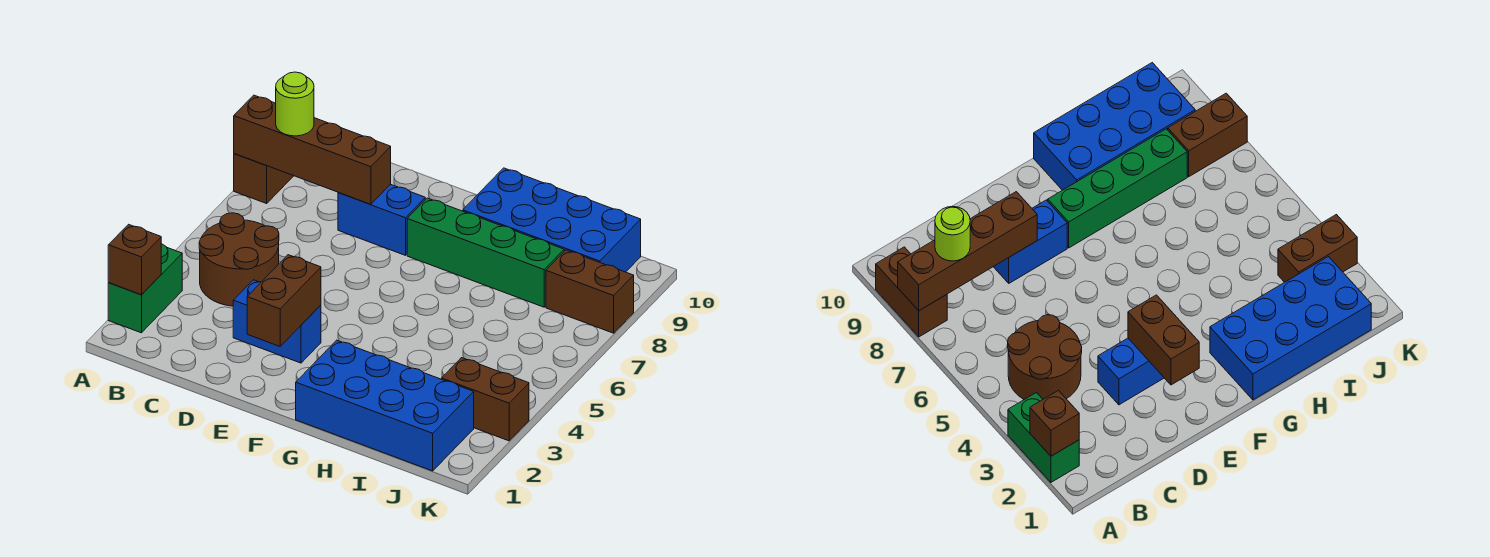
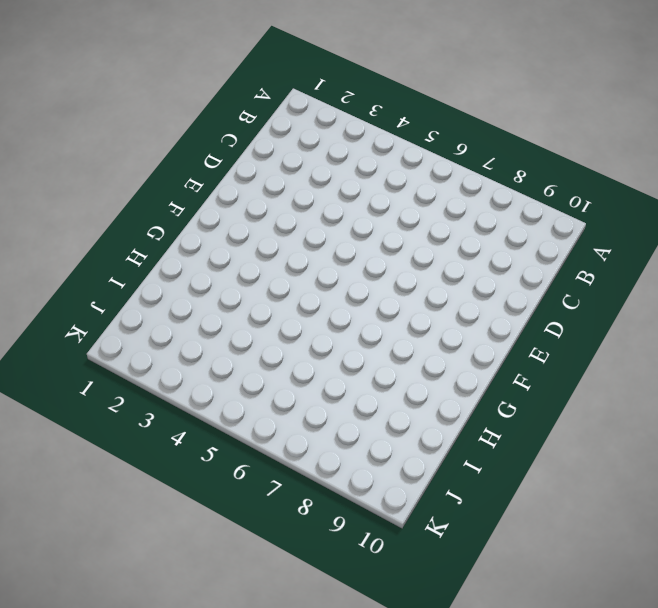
none -> green 1x2 brick [108,244,182,333]
none -> brown 1x2 brick [234,154,293,203]
none -> brown 2x2 round brick [199,213,279,306]

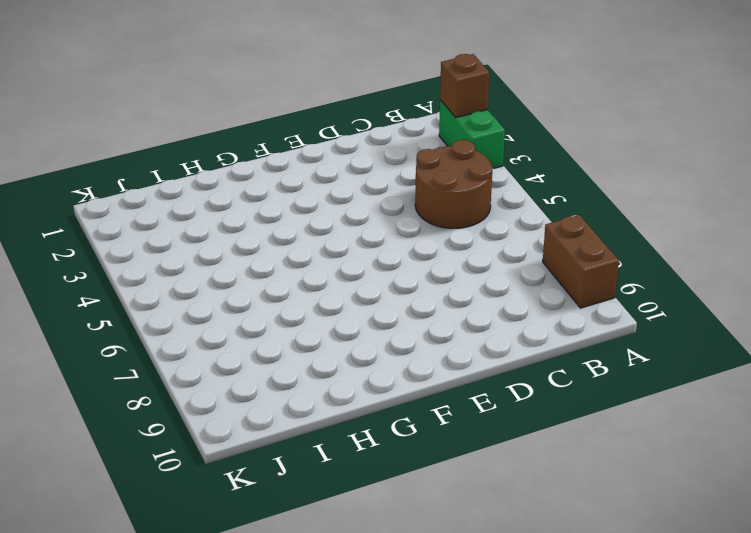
none -> blue 1x2 brick [233,280,321,363]
none -> blue 1x2 brick [338,184,425,255]
none -> green 1x4 brick [407,198,564,307]

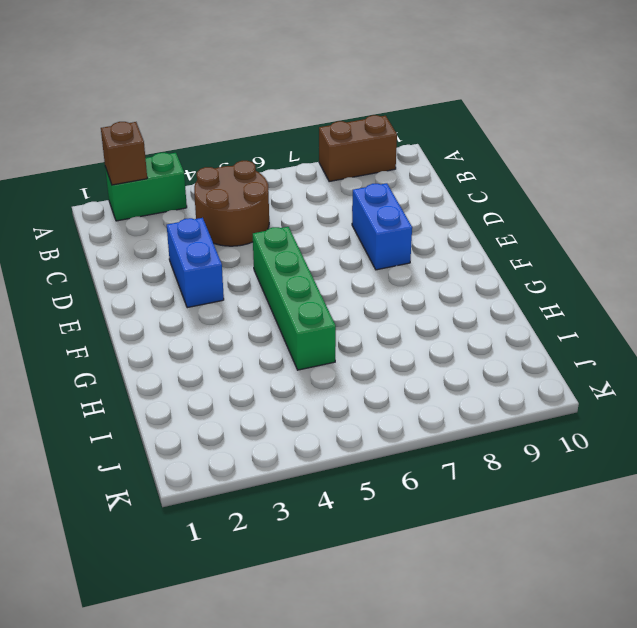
green 1x4 brick [253,227,336,370] -> green 1x4 brick moved to [407,198,564,307]
none -> blue 2x4 brick [296,340,474,471]
none -> blue 2x4 brick [463,168,641,272]
none -> brown 1x2 brick [442,358,529,441]

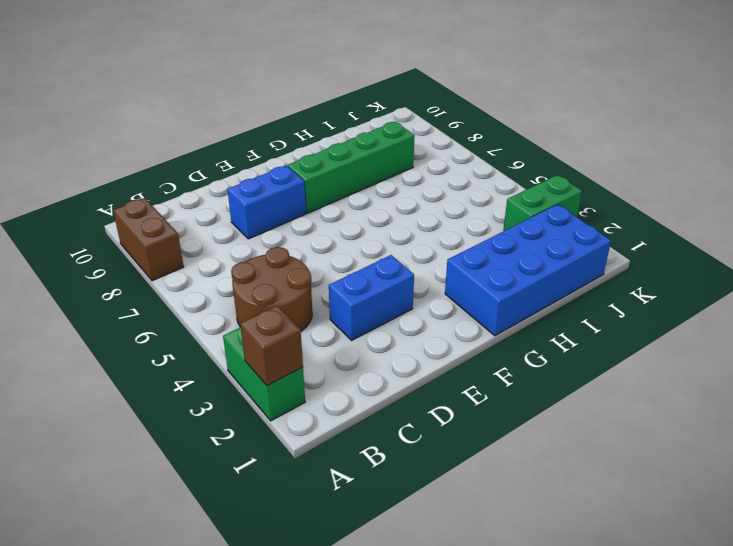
green 1x2 brick [503,175,582,231] -> brown 1x2 brick [442,358,529,441]
none -> blue 2x4 brick [463,168,641,272]
none -> brown 1x2 brick [546,250,634,333]
none -> brown 1x4 brick [234,95,391,205]

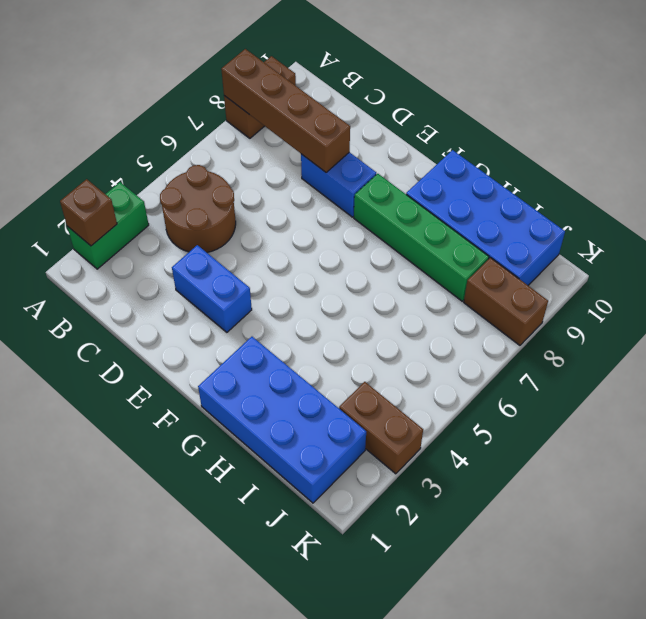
none -> brown 1x2 brick [247,255,321,346]
none -> lime 1x1 round brick [276,72,314,136]

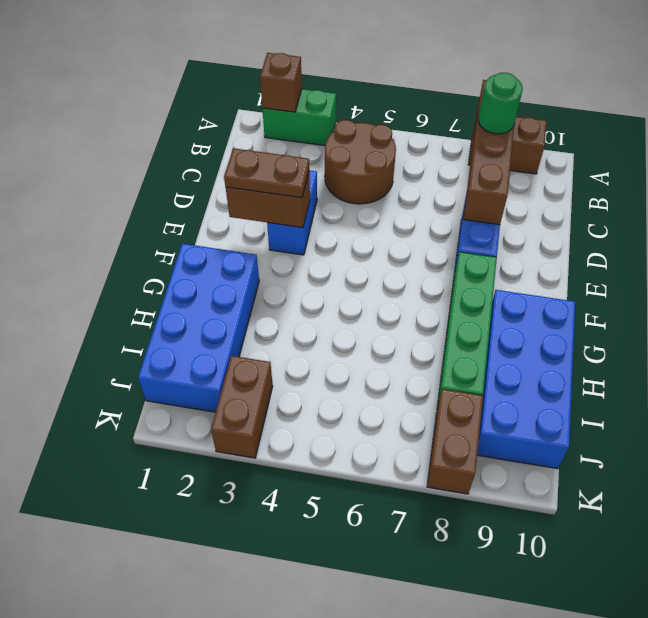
green 1x1 round brick [478,73,523,134] -> lime 1x1 round brick [276,72,314,136]
brown 1x2 plate [224,148,309,198] -> none

